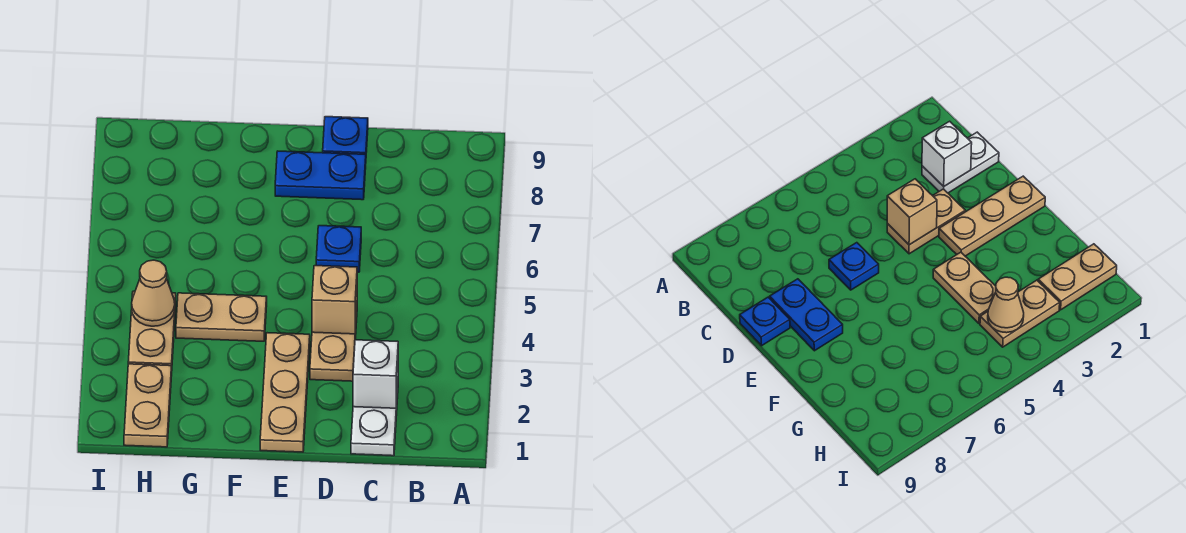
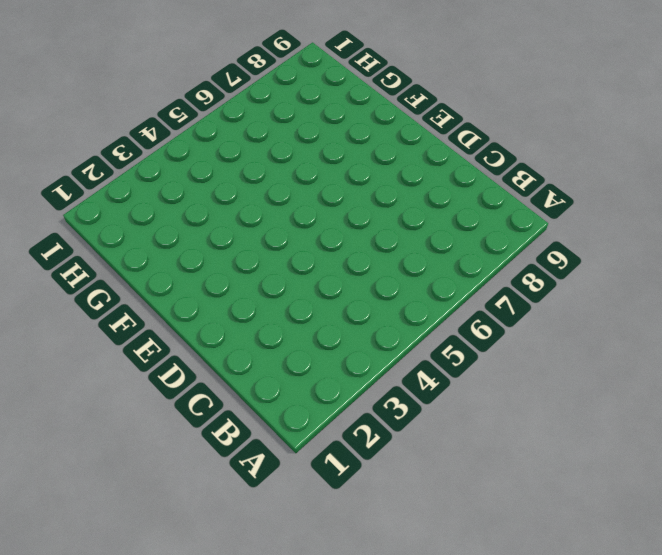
none -> white 1x2 plate [351,388,398,456]
none -> tan 1x2 plate [310,312,357,381]
none -> blue 1x1 plate [316,226,361,272]

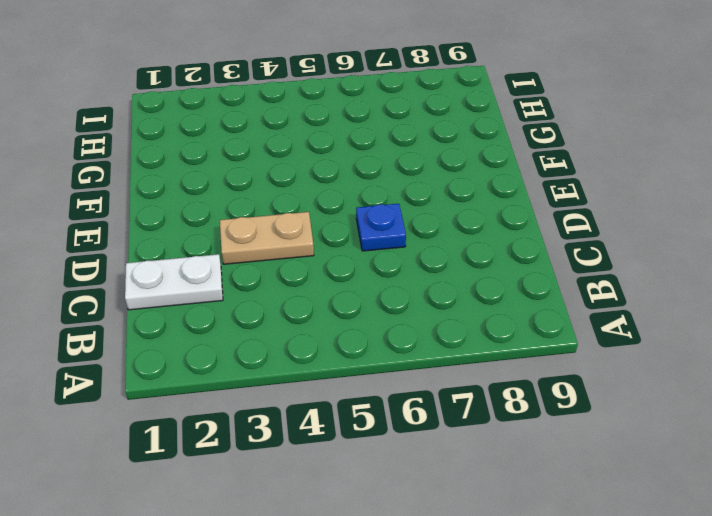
none -> blue 1x2 plate [275,151,366,200]
none -> blue 1x1 plate [323,117,368,155]
none -> tan 1x3 plate [260,333,310,452]

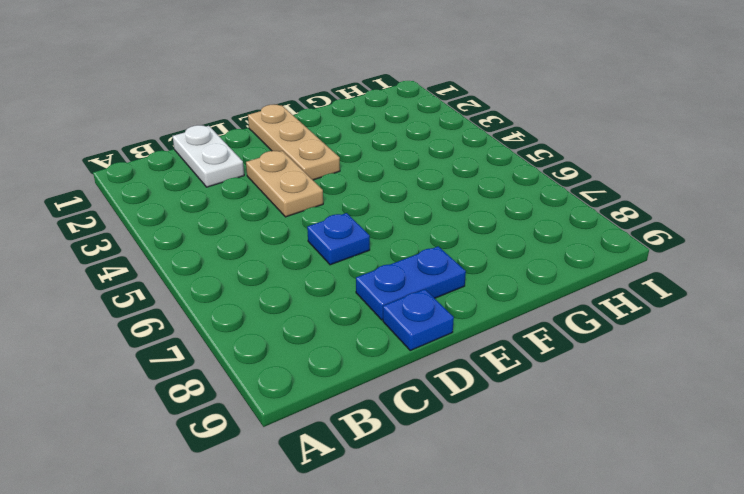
none -> tan 1x2 plate [176,293,267,341]
none -> tan 1x2 plate [124,364,172,447]
none -> tan 1x2 plate [128,291,176,366]

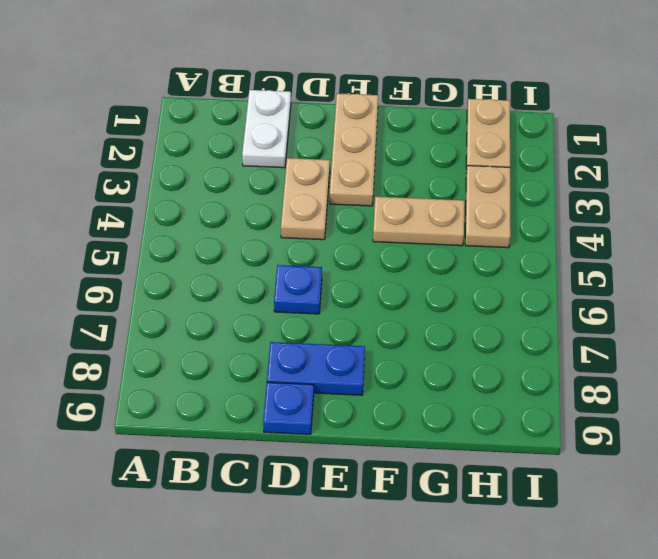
none -> white 1x1 brick [353,340,398,408]
none -> tan 1x1 brick [312,266,357,334]
none -> tan 1x1 cone [132,260,175,326]

